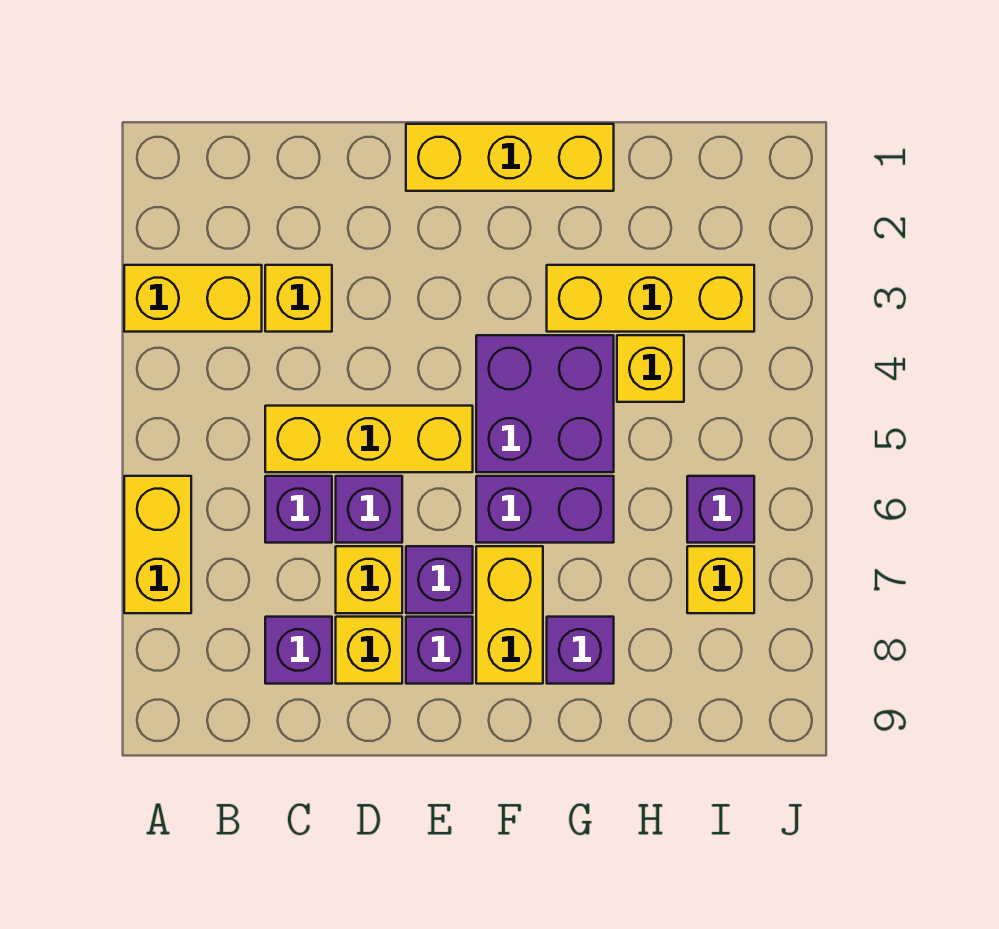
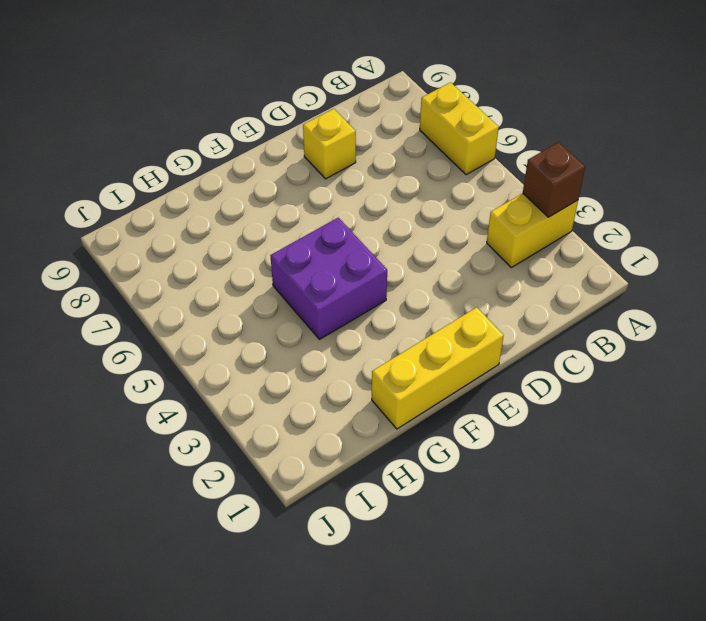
brown 1x1 brick [523,142,585,217] -> none
none -> yellow 1x1 brick [265,265,332,332]
none -> yellow 1x3 brick [265,406,473,472]
none -> purple 1x1 brick [265,476,332,543]

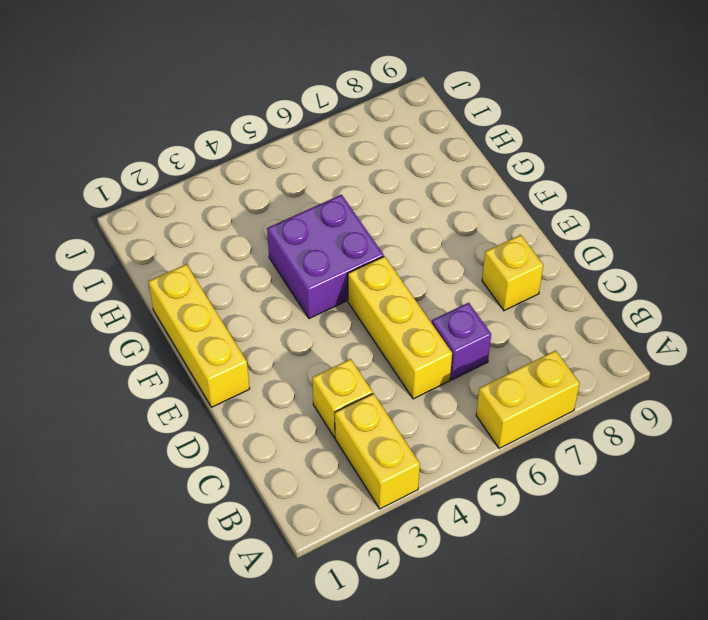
none -> purple 1x1 brick [265,617,332,684]
none -> purple 1x1 brick [336,476,402,543]
none -> yellow 1x1 brick [336,546,402,613]

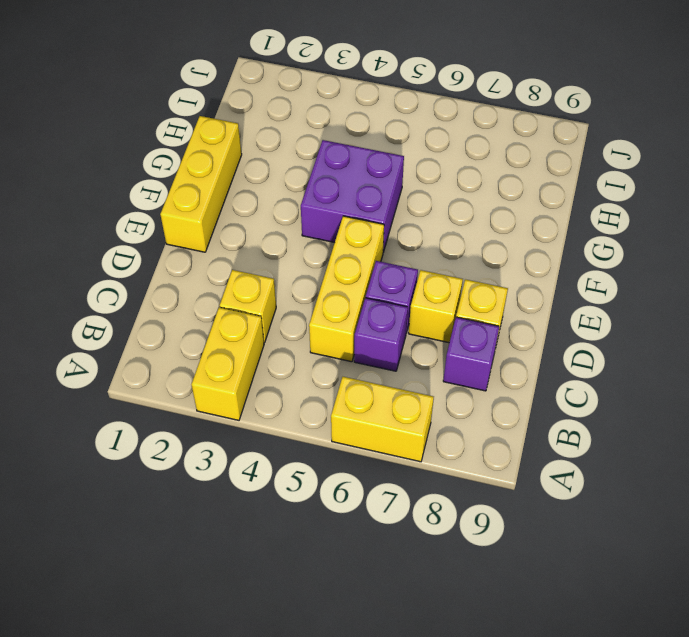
none -> purple 1x1 brick [406,546,473,613]
none -> purple 1x1 brick [406,617,473,684]
none -> purple 1x2 brick [476,476,614,543]

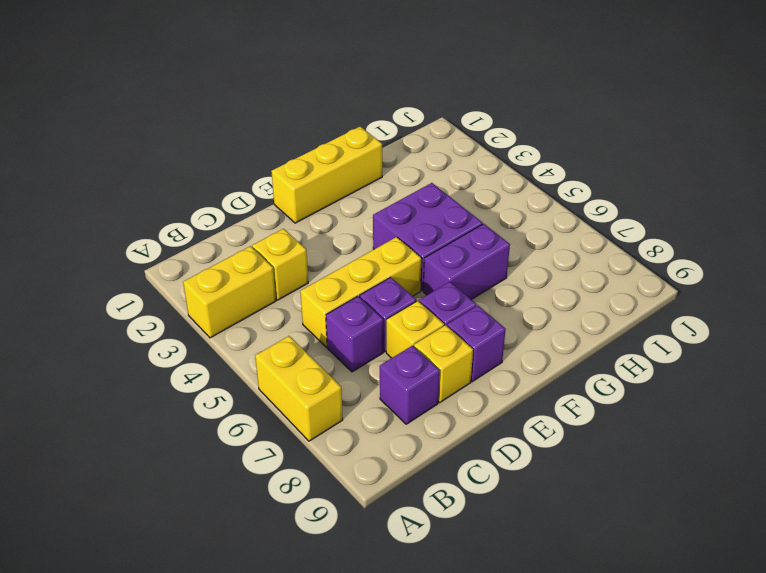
none -> yellow 1x2 brick [476,546,543,684]
none -> yellow 1x3 brick [547,265,754,332]
none -> purple 1x1 brick [547,617,614,684]

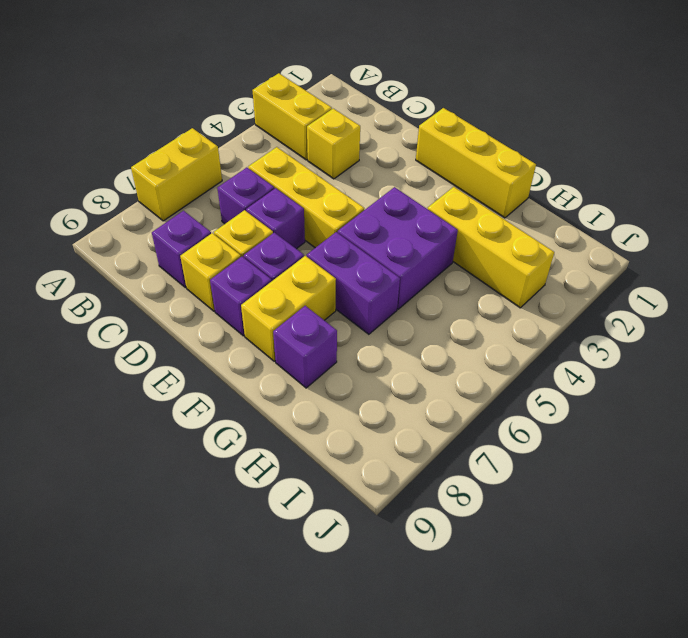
none -> yellow 1x1 brick [617,335,684,402]
none -> purple 1x1 brick [687,476,754,543]
none -> yellow 1x1 brick [687,546,754,613]

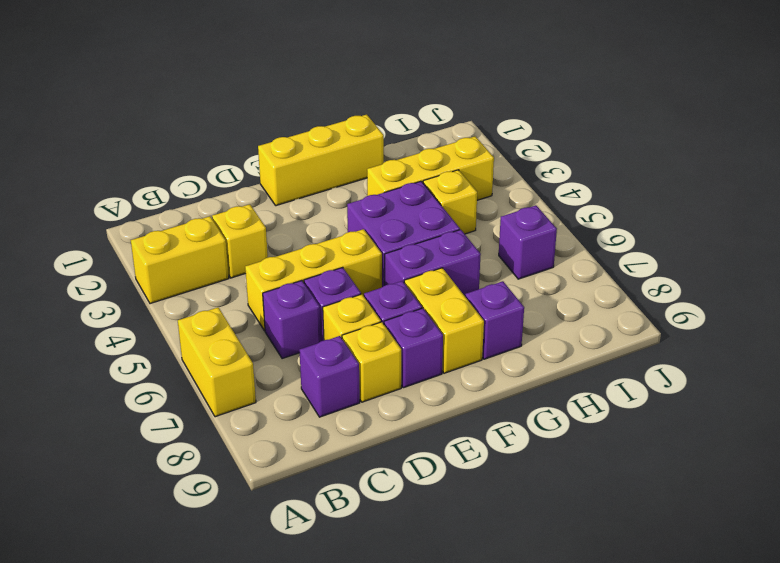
none -> yellow 1x1 brick [687,546,754,613]

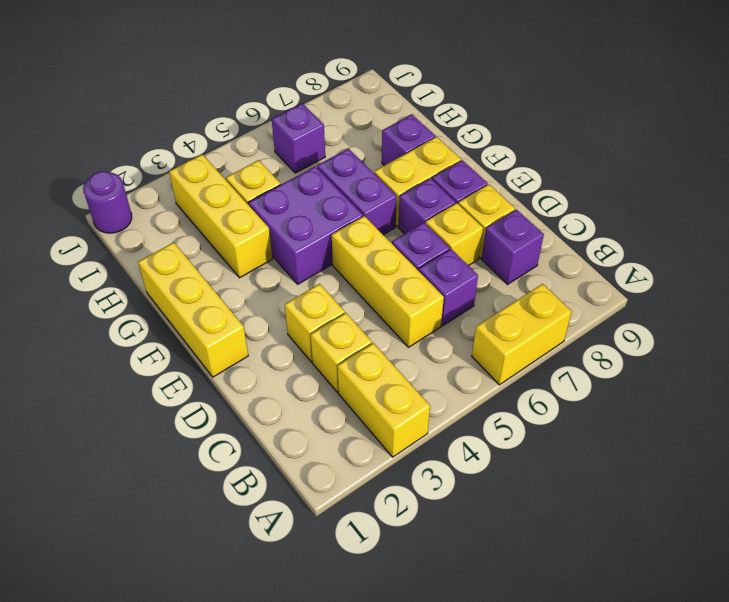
yellow 1x1 brick [285,284,345,362] -> yellow 1x1 brick moved to [687,546,754,613]
purple 1x1 round brick [83,171,132,233] -> none

